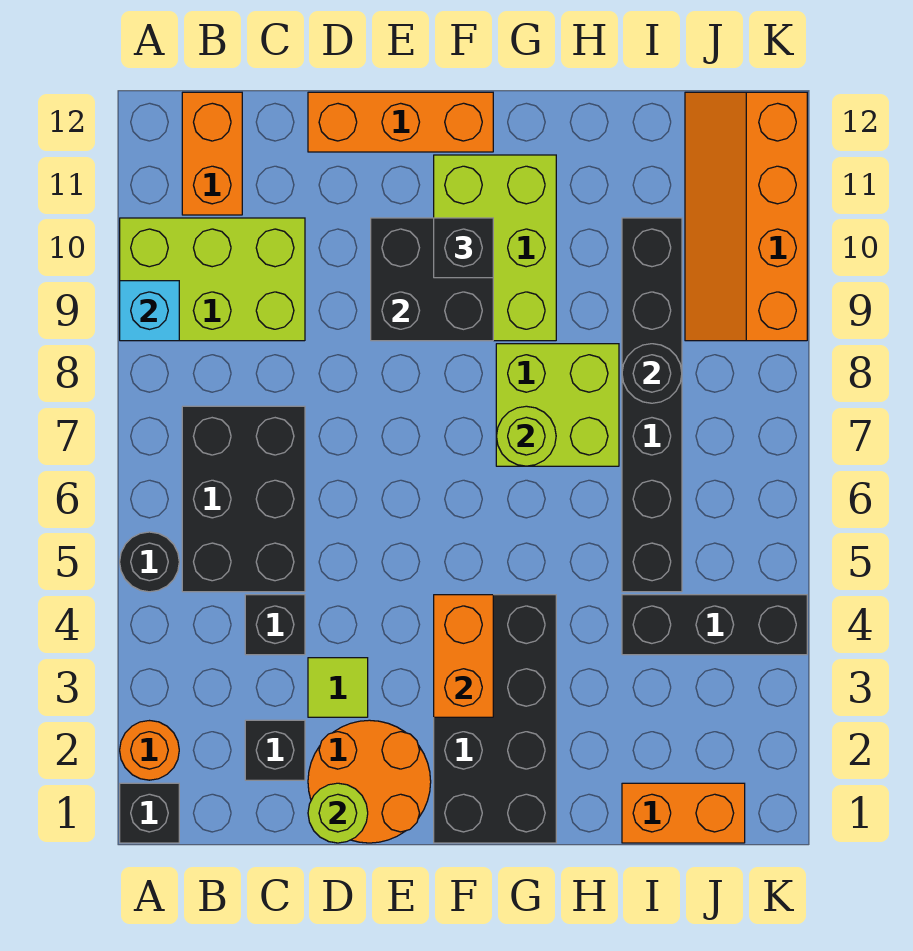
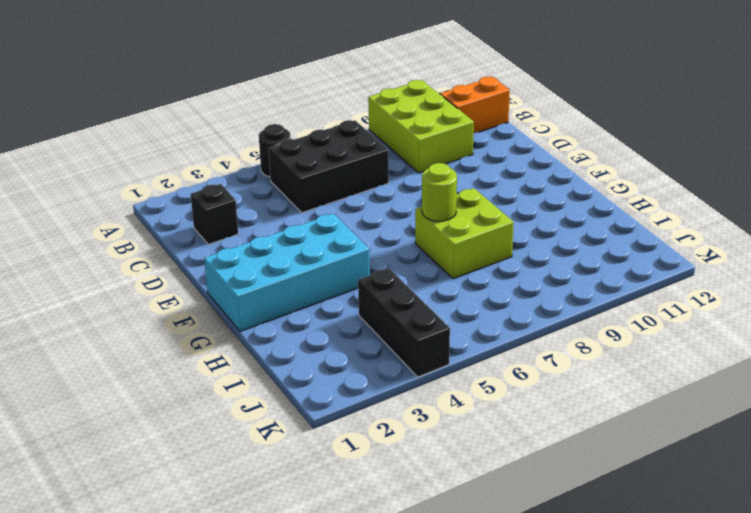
cyan 2x4 brick [204,214,370,331] -> black 2x4 brick [434,595,556,843]
none -> black 1x1 brick [120,783,179,843]
none -> orange 1x1 round brick [120,721,179,780]
none -> black 1x1 brick [245,595,305,655]

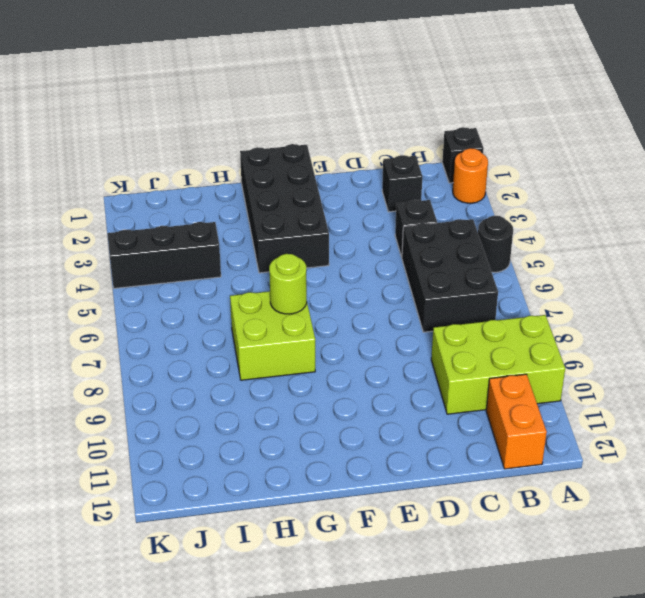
none -> orange 2x2 round brick [308,720,431,843]
none -> lime 1x1 tile [308,658,368,717]
none -> orange 1x3 brick [308,92,493,152]

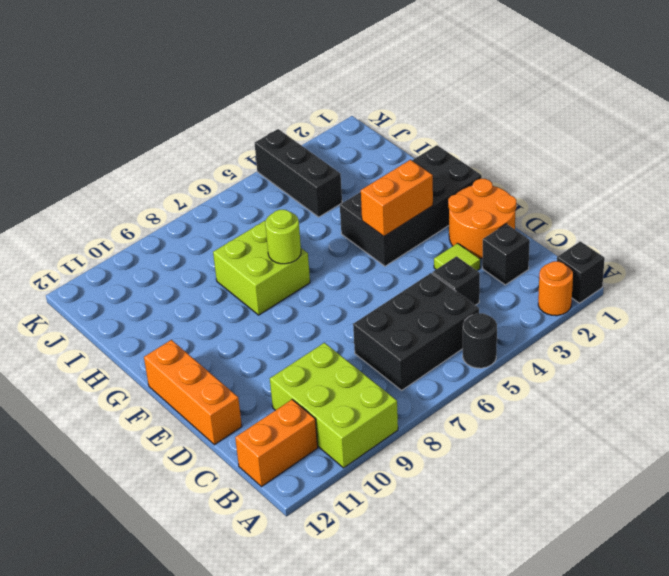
none -> lime 2x3 brick [434,155,556,341]
none -> orange 1x2 brick [622,783,745,843]
none -> black 1x6 brick [622,218,682,592]

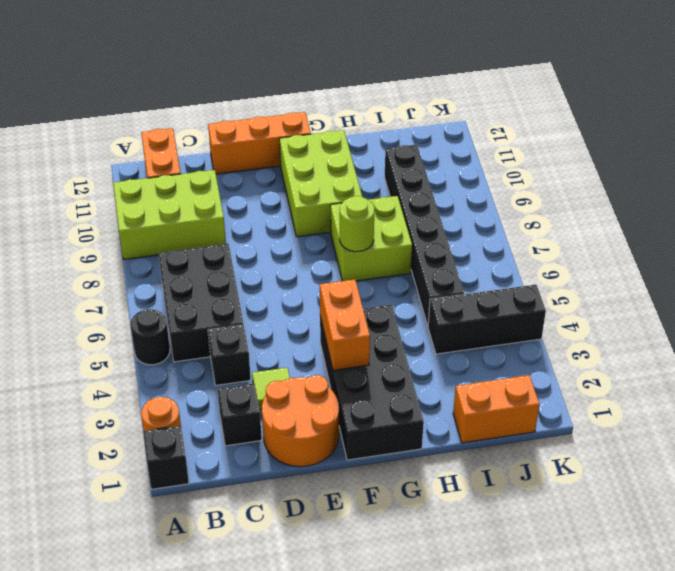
none -> orange 2x4 slope [685,92,807,341]
none -> cyan 1x1 brick [120,281,179,341]
none -> lime 1x1 round brick [308,783,368,843]

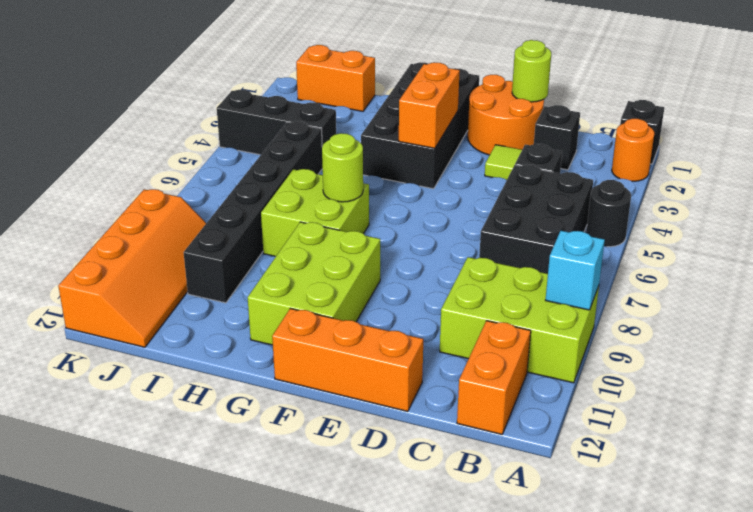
none -> black 2x2 brick [371,218,493,341]
none -> black 1x1 round brick [622,344,682,403]
none -> black 1x1 brick [434,218,493,278]

